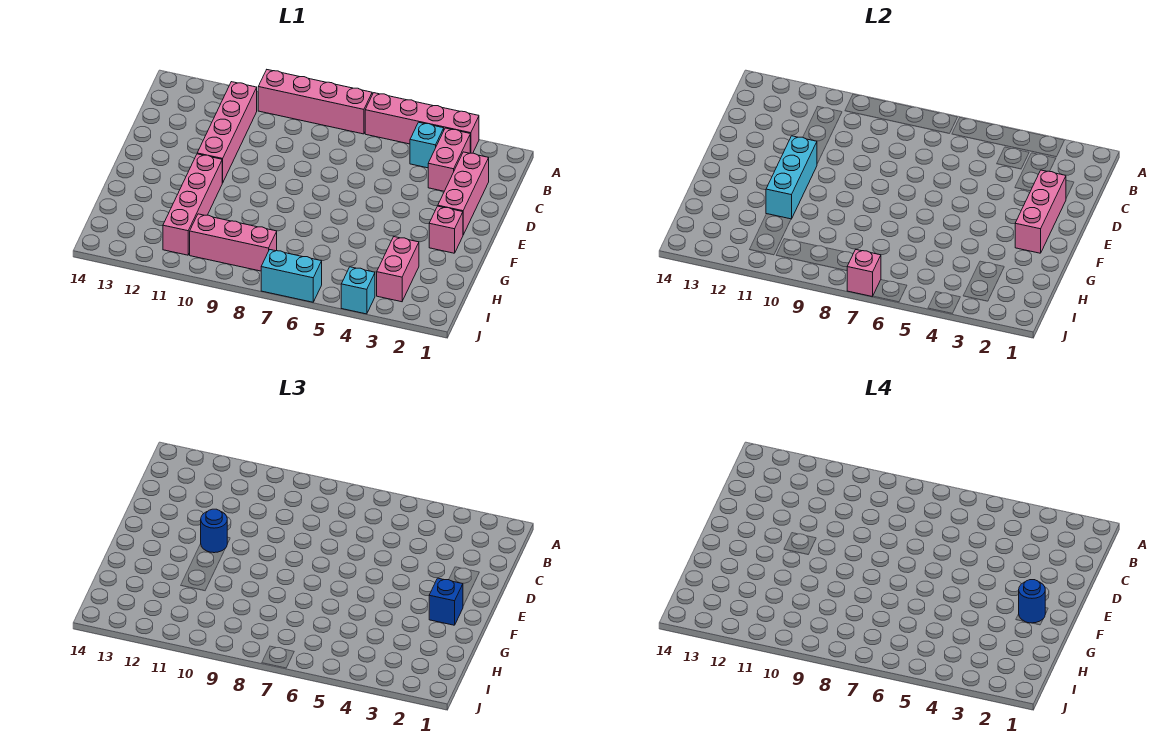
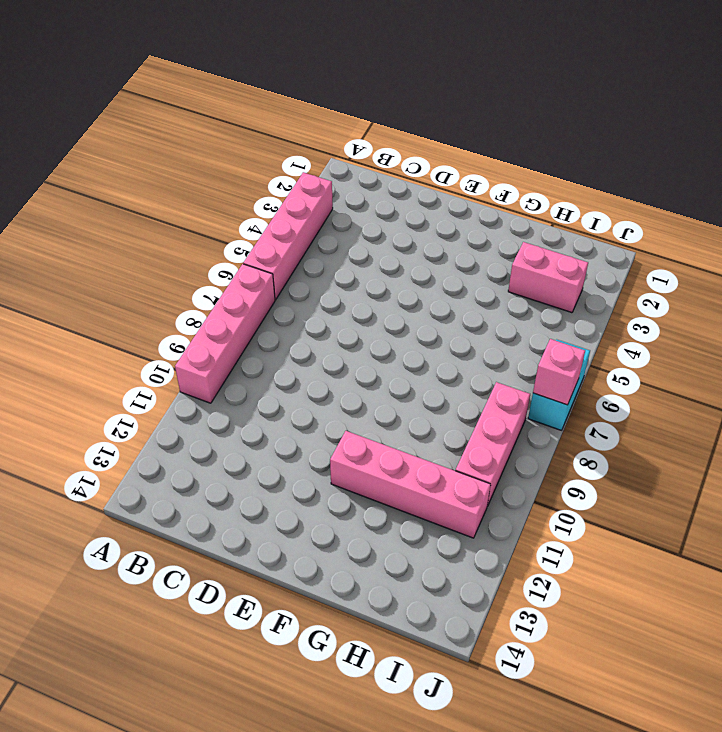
none -> pink 1x2 brick [428,128,470,191]
none -> cyan 1x1 brick [410,122,444,168]
none -> pink 1x4 brick [197,82,257,183]

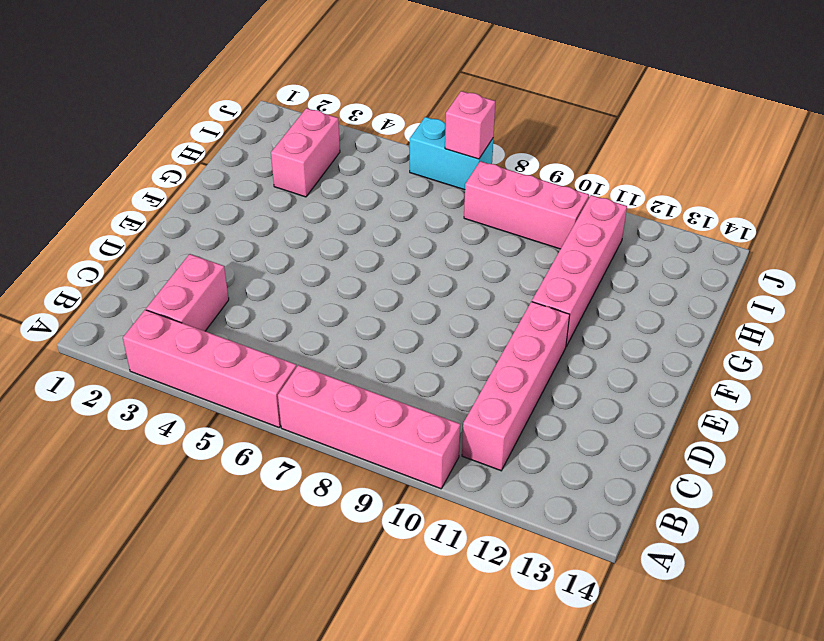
none -> cyan 1x1 brick [410,122,444,168]
none -> pink 1x3 brick [438,152,489,235]
none -> pink 1x1 brick [429,206,463,253]

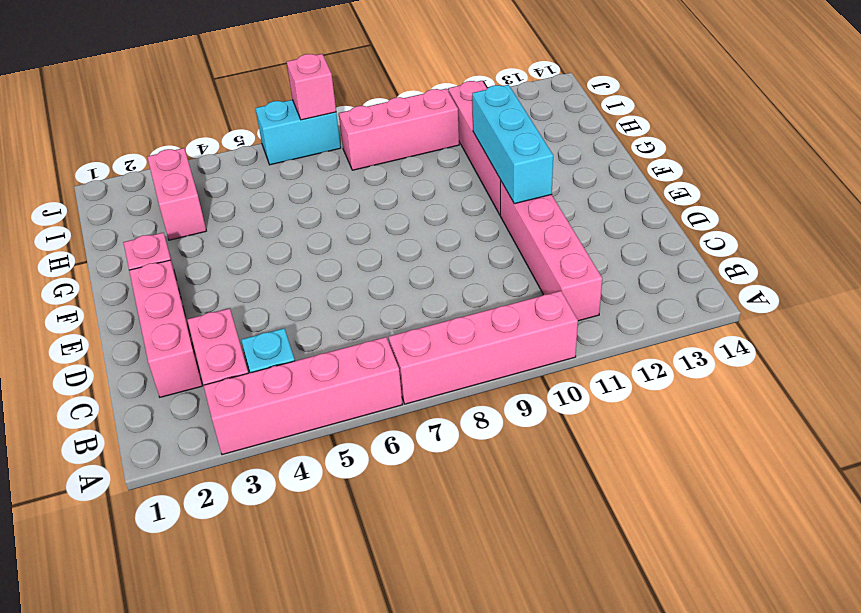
none -> cyan 1x1 brick [341,267,375,314]
none -> pink 1x3 brick [1015,170,1066,253]
none -> blue 1x1 round brick [201,509,227,553]

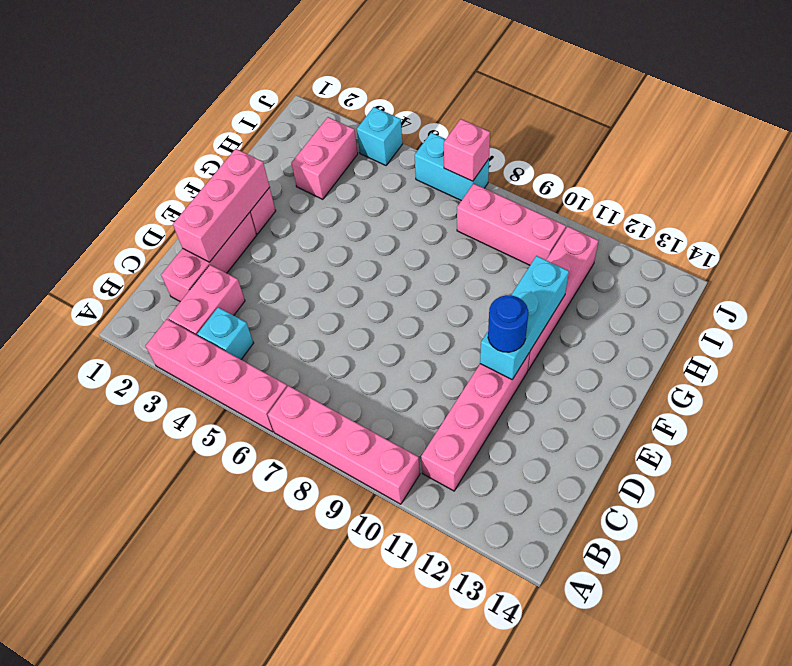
none -> blue 1x1 brick [429,578,463,625]
none -> blue 1x1 round brick [1019,580,1045,623]

